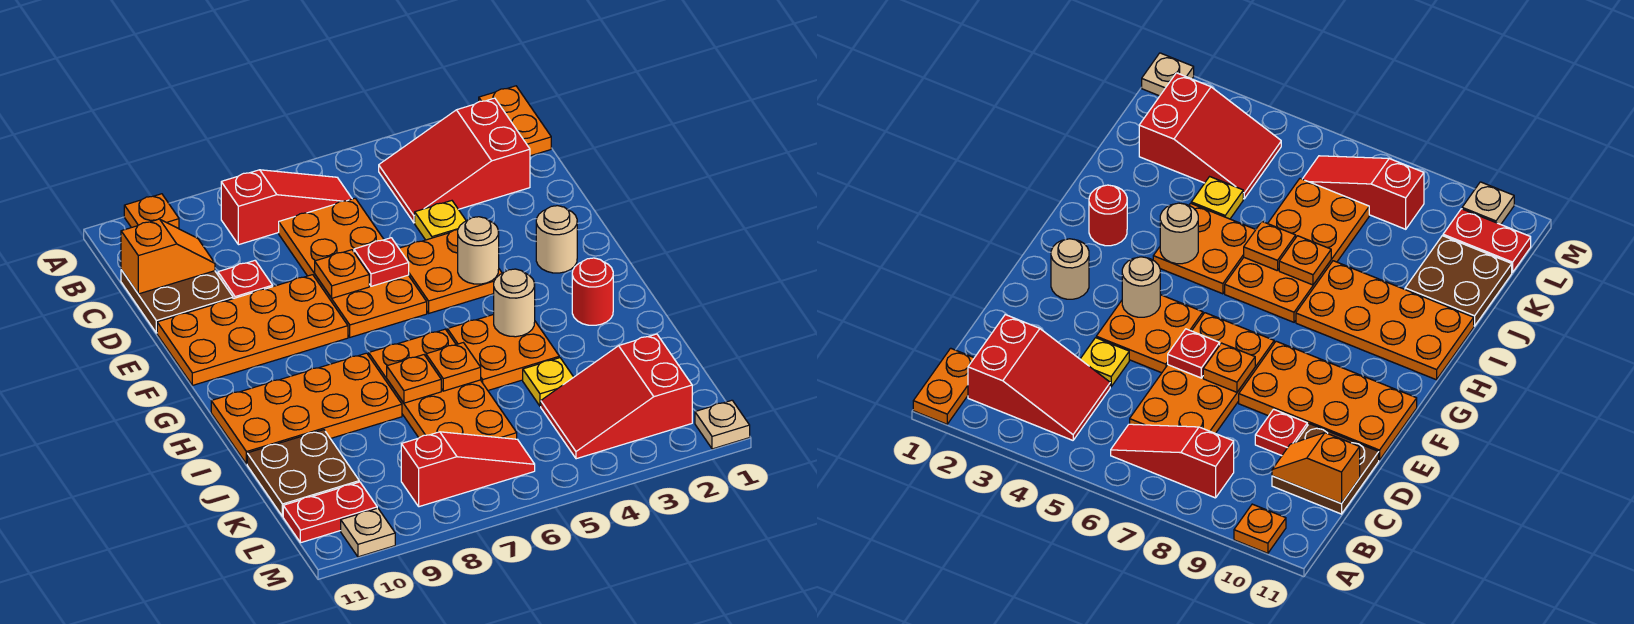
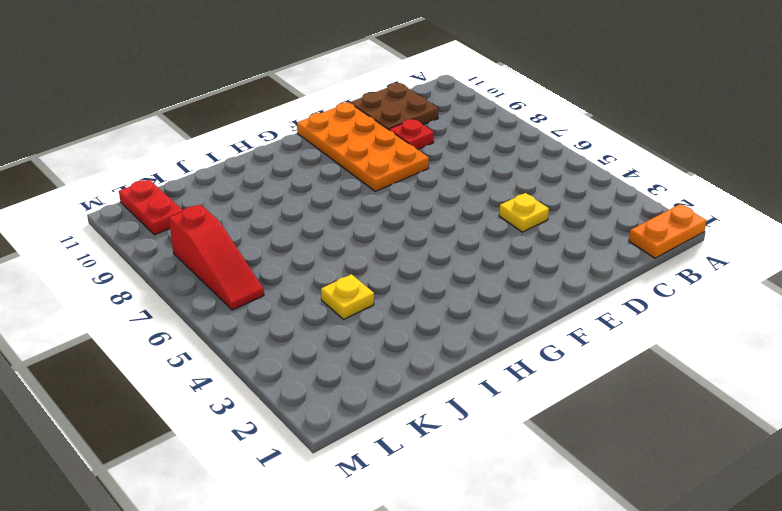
none -> orange 1x1 plate [124,194,179,229]
none -> red 2x3 slope [379,98,530,223]
none -> red 1x3 slope [221,170,352,245]

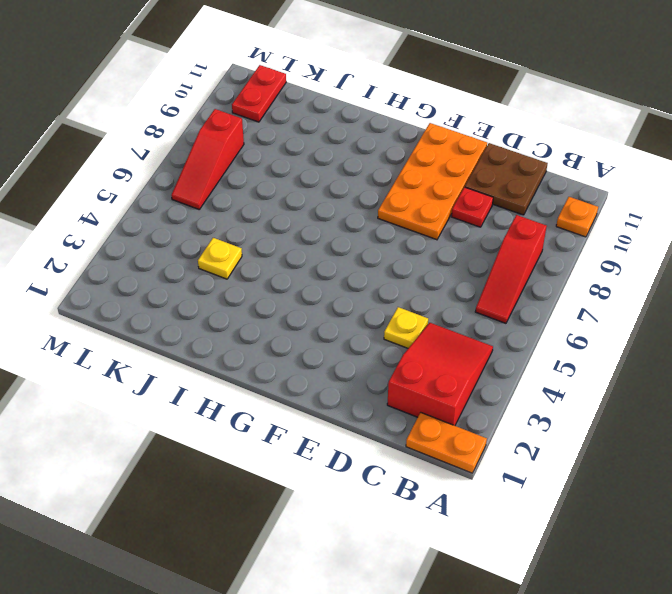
none -> orange 2x4 plate [279,198,427,337]
none -> orange 2x2 plate [399,230,502,313]
none -> tan 1x1 round brick [536,206,577,273]

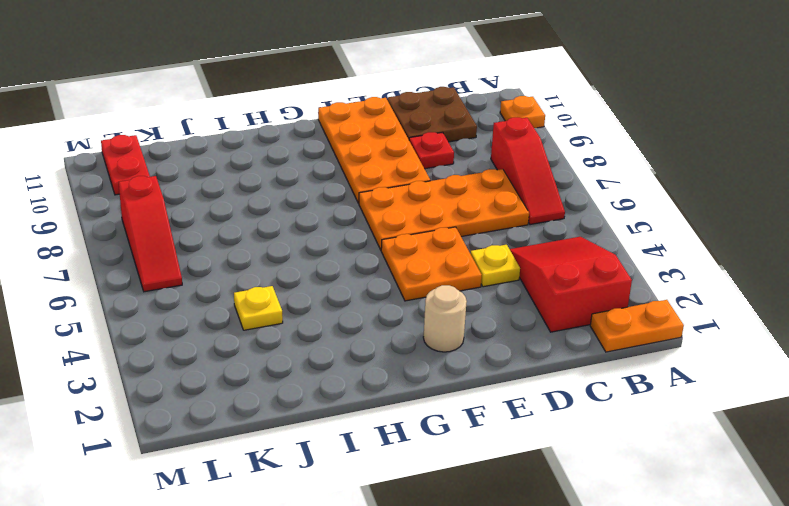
none -> red 1x1 round brick [572,258,613,325]
none -> orange 2x2 plate [447,315,559,390]
none -> orange 2x4 plate [369,329,517,439]

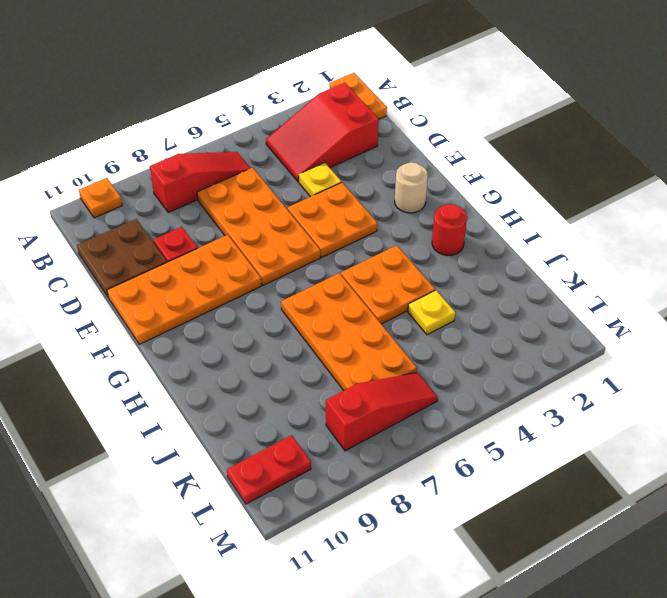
none -> orange 2x4 plate [211,353,402,464]
none -> brown 2x2 plate [247,430,359,516]
none -> red 2x3 slope [541,334,692,459]

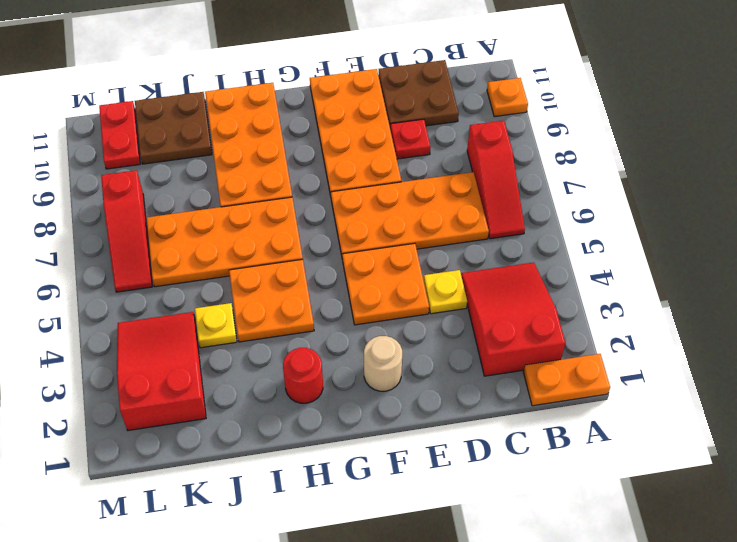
none -> tan 1x1 plate [695,400,750,449]
none -> tan 1x1 plate [341,508,395,557]
none -> orange 1x2 slope [121,219,215,294]

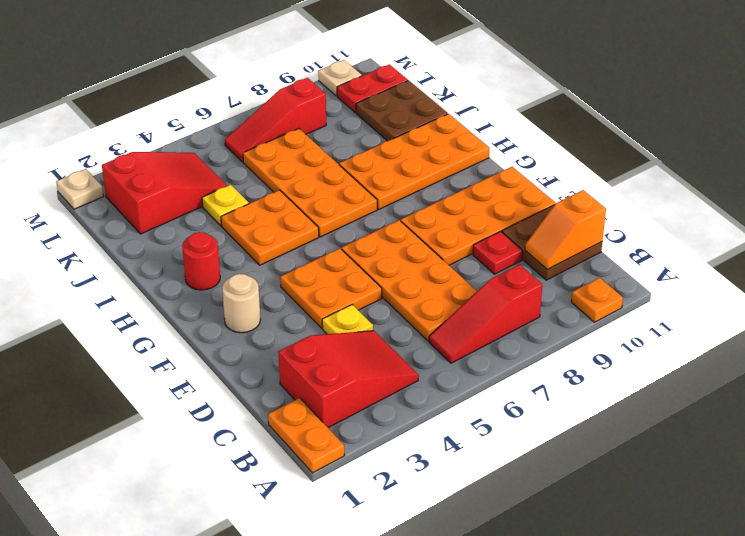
none -> red 1x1 plate [354,238,409,286]
none -> orange 1x1 plate [315,250,369,298]
none -> tan 1x1 round brick [458,217,499,284]

